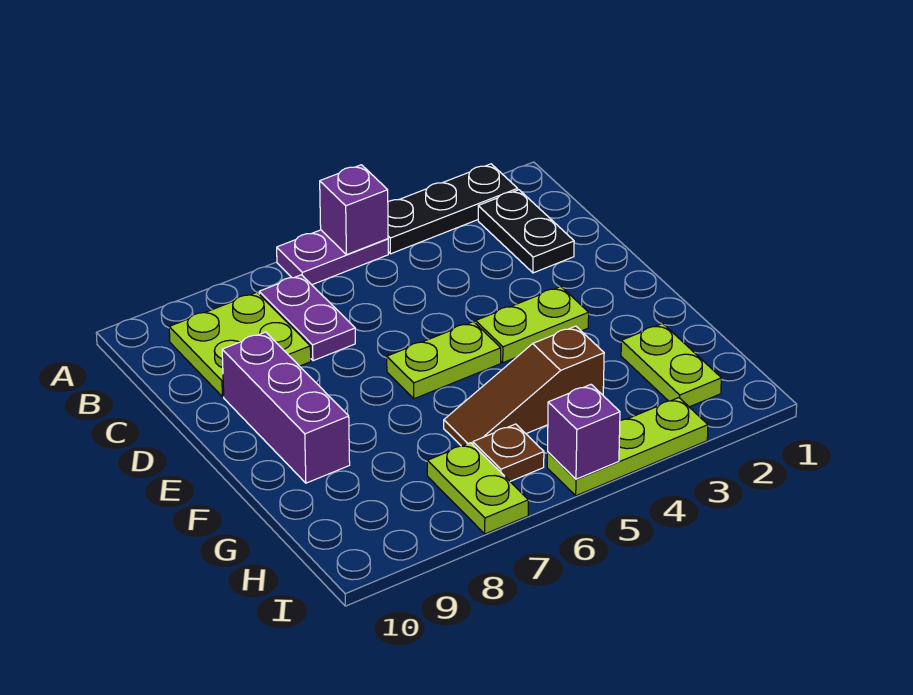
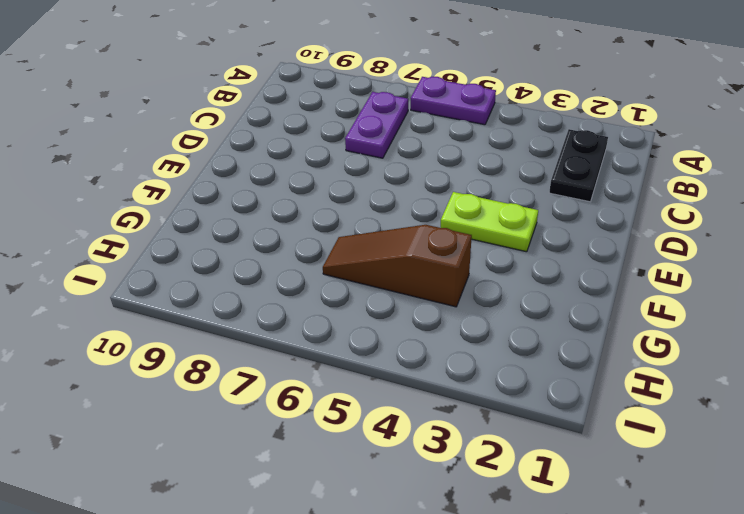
none -> black 1x3 plate [388,164,518,254]
none -> lime 2x2 plate [169,292,311,397]
none -> purple 1x3 brick [222,332,350,483]

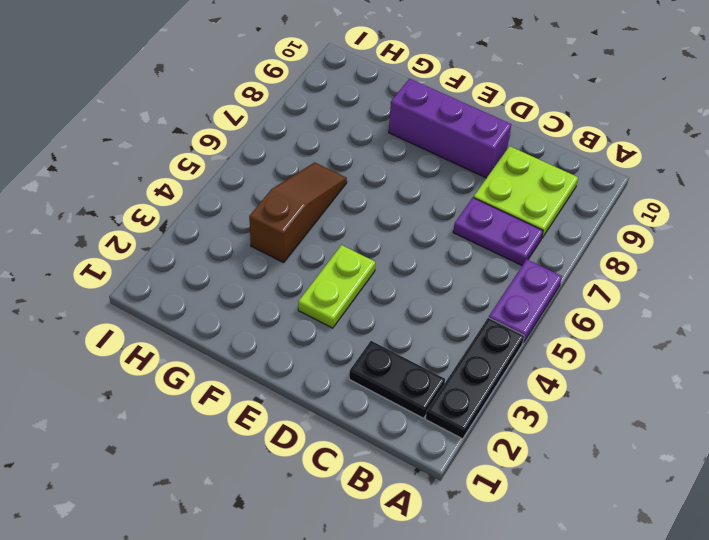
none -> lime 1x2 plate [387,322,501,399]
none -> lime 1x2 plate [621,324,721,407]
none -> brown 1x1 plate [473,424,544,481]

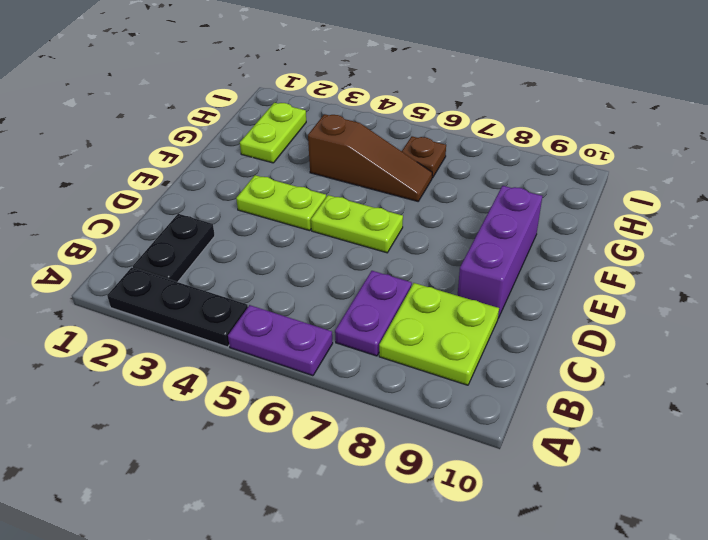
none -> lime 1x2 plate [427,443,528,534]
none -> lime 1x3 plate [547,398,708,496]
none -> purple 1x1 brick [320,165,388,255]

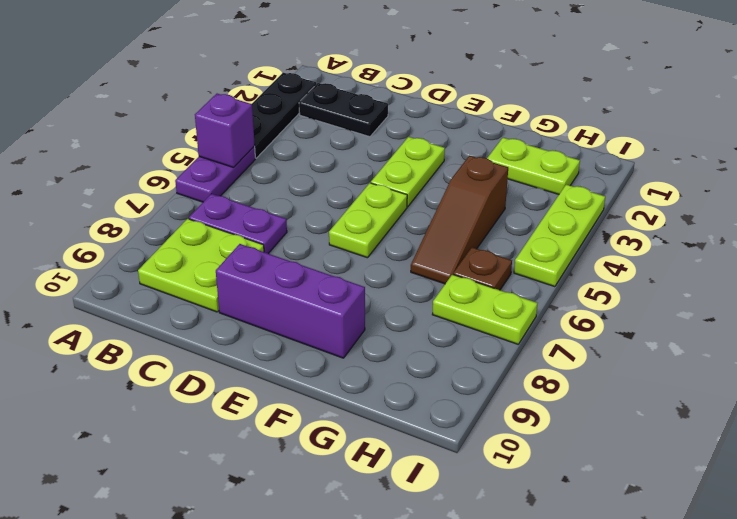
none -> purple 1x1 brick [548,385,620,479]

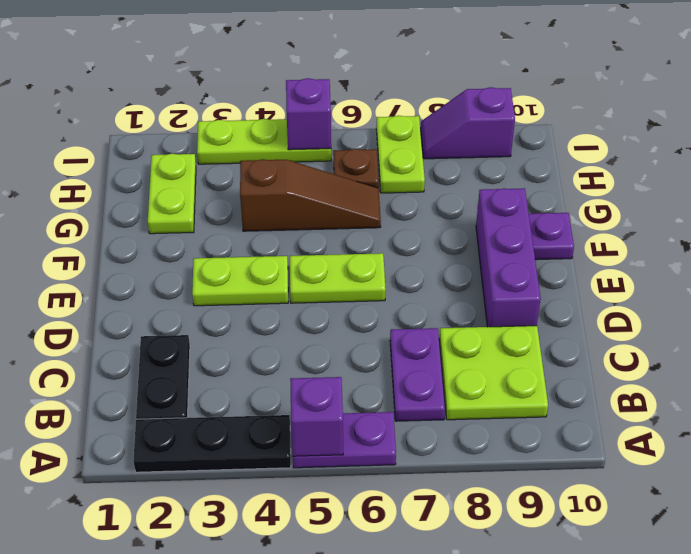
purple 1x1 plate [529,213,574,260] -> none
purple 1x2 slope [421,87,515,159] -> none

